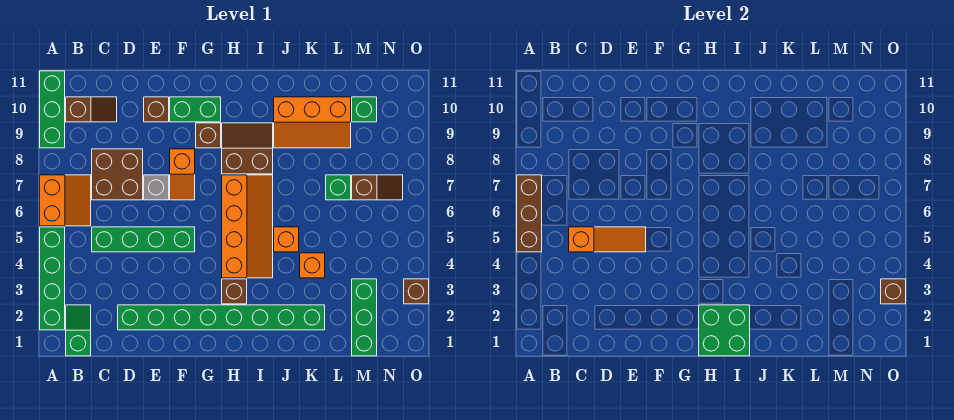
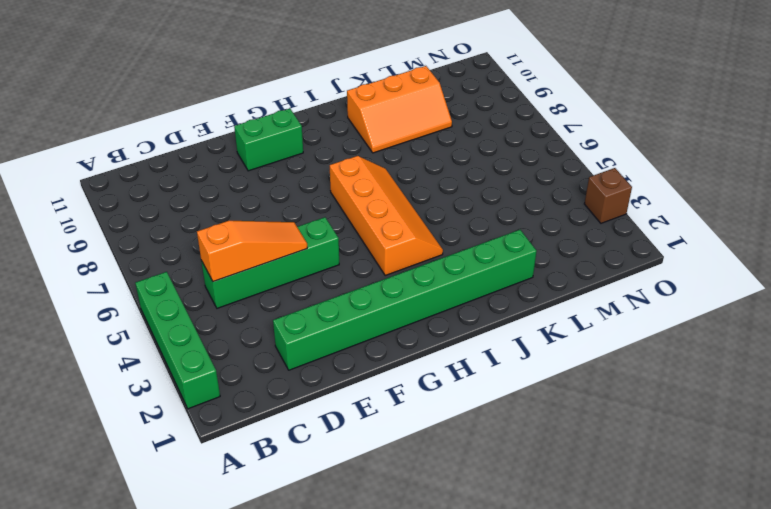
none -> orange 2x2 slope [40,175,91,226]
none -> green 1x3 brick [40,71,65,148]
none -> green 1x2 slope [66,305,91,356]

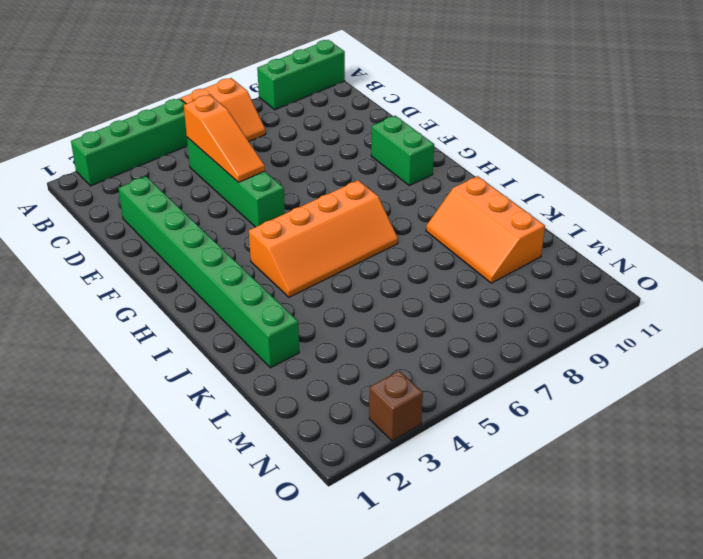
none -> green 1x2 slope [66,305,91,356]
none -> brown 1x2 slope [66,97,117,122]
none -> brown 2x2 brick [92,149,143,200]

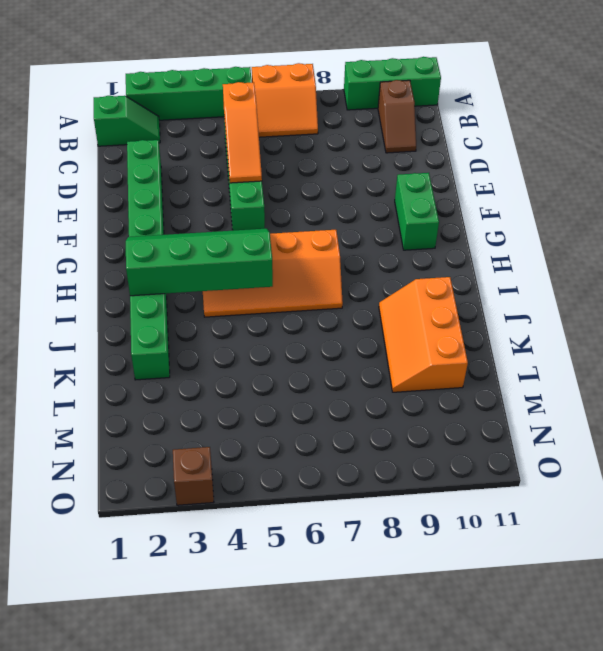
green 2x4 slope [126,229,273,296] -> green 2x2 brick [699,305,750,356]
none -> brown 2x2 brick [92,149,143,200]
none -> grey 1x1 brick [144,175,169,200]
none -> brown 1x1 brick [144,97,169,122]

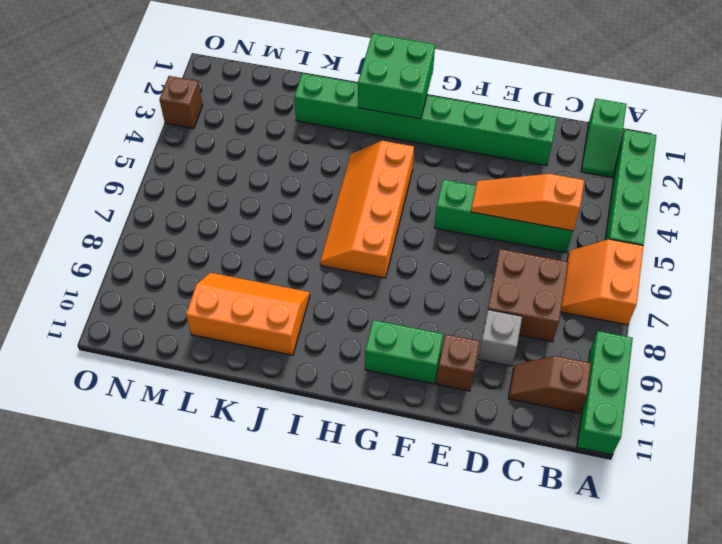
grey 1x1 brick [478,310,522,366] -> grey 1x1 brick moved to [144,175,169,200]
none -> orange 1x2 slope [170,149,195,200]
none -> brown 1x1 brick [196,123,221,148]
none -> brown 1x1 brick [222,279,247,304]

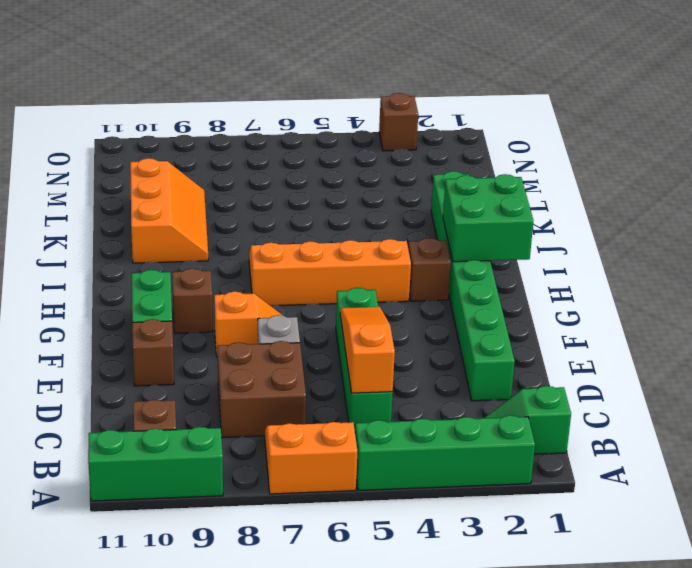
none -> brown 2x2 slope [222,123,273,174]
none -> orange 1x1 brick [274,227,299,252]
none -> orange 1x1 brick [300,253,325,278]

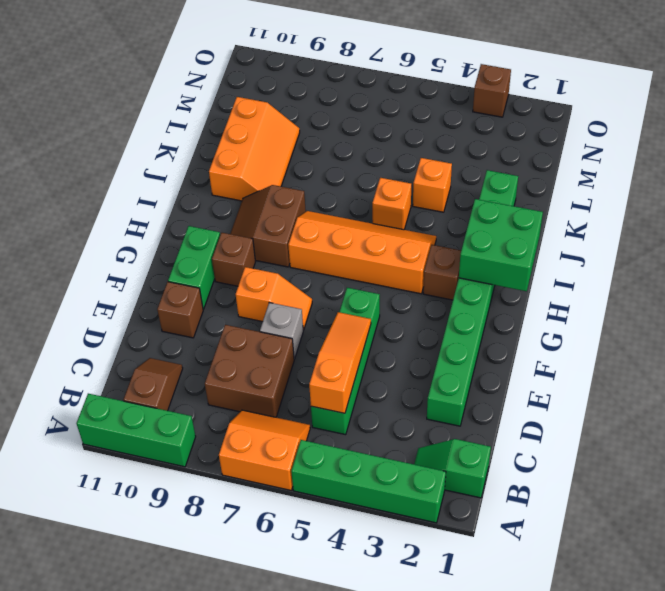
none -> green 1x1 brick [326,175,351,200]
none -> green 1x3 brick [352,279,377,356]
none -> brown 1x2 slope [352,175,403,200]

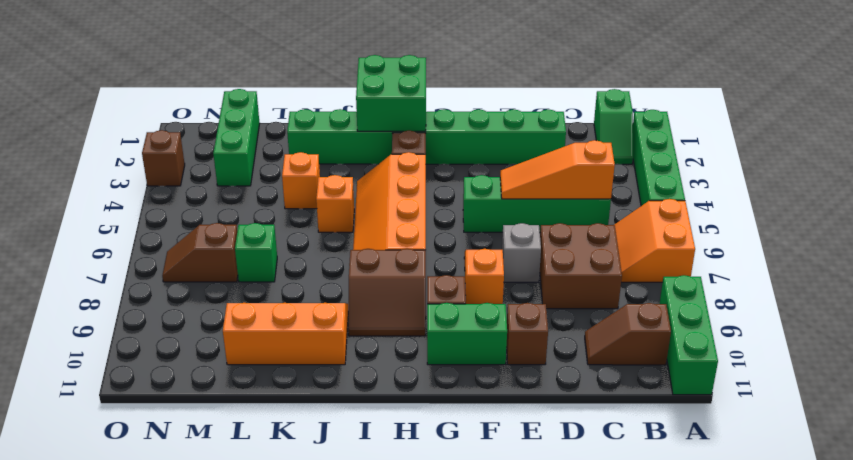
none -> green 1x1 brick [352,97,377,122]
none -> brown 1x3 brick [517,175,542,252]
none -> brown 1x1 brick [881,279,906,304]

